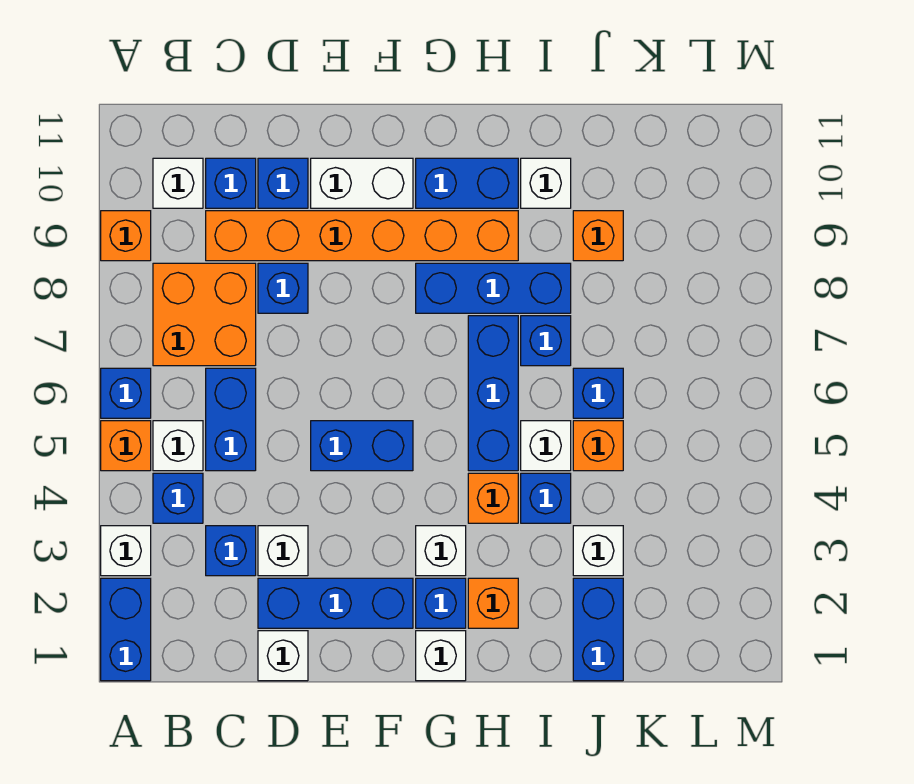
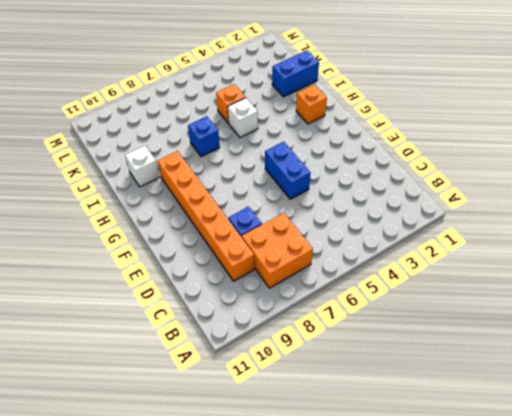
none -> blue 1x2 brick [101,578,151,681]
none -> white 1x1 brick [101,526,151,576]
none -> orange 1x1 brick [101,421,151,471]
none -> blue 1x1 brick [101,368,151,418]

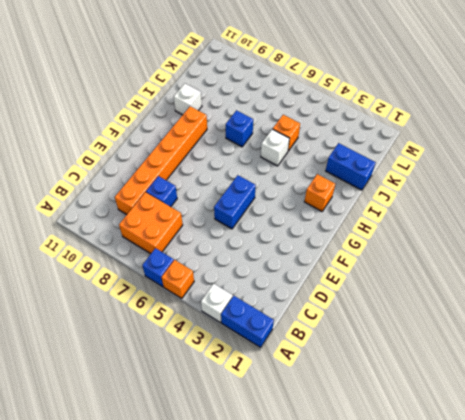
none -> orange 1x1 brick [101,211,151,261]
none -> blue 1x1 brick [153,473,203,523]
none -> white 1x1 brick [153,421,203,471]
none -> white 1x1 brick [153,158,203,208]

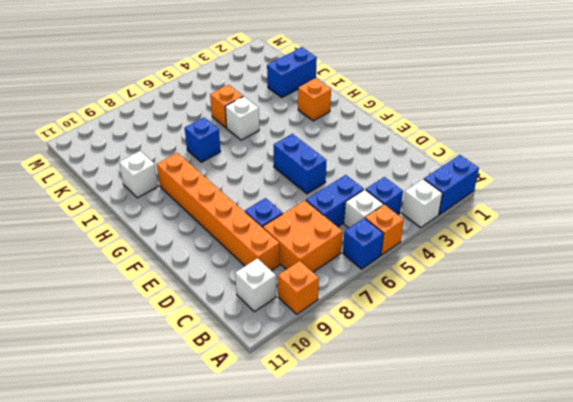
none -> blue 1x1 brick [206,526,256,576]
none -> blue 1x1 brick [206,158,256,208]
none -> white 1x1 brick [258,631,308,681]
none -> blue 1x3 brick [258,578,413,628]

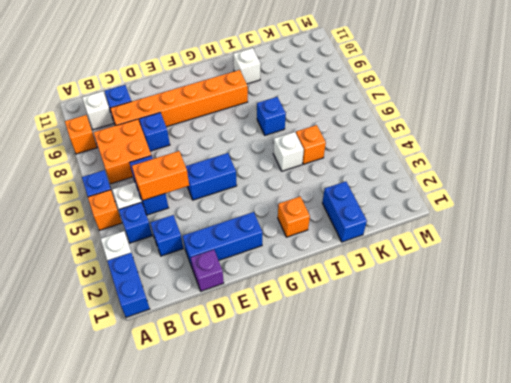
orange 1x2 brick [132,151,189,200] -> none
purple 1x1 brick [191,250,224,291] -> white 1x1 brick [258,631,308,681]
none -> white 1x1 brick [258,526,308,576]
none -> blue 1x1 brick [258,158,308,208]
none -> white 1x2 brick [311,158,413,208]
none -> white 1x1 brick [416,631,466,681]

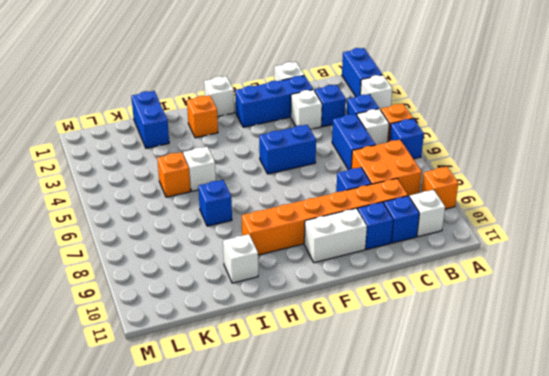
none -> blue 1x1 brick [416,578,466,628]
none -> white 1x1 brick [416,526,466,576]
none -> blue 1x3 brick [416,263,571,313]
none -> blue 1x2 brick [416,158,518,208]

